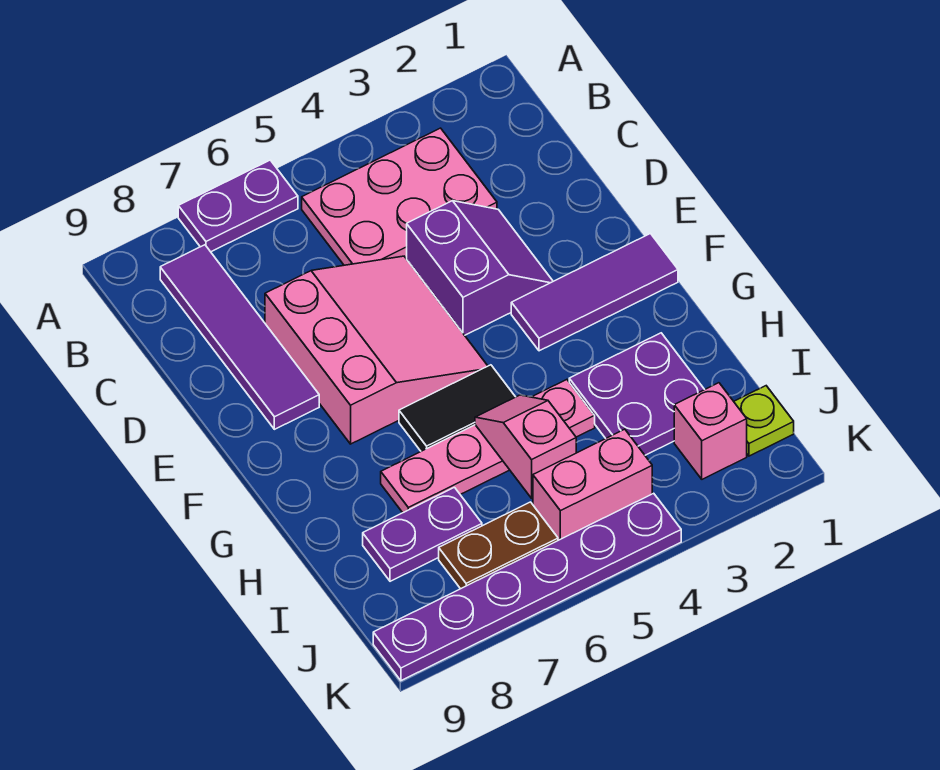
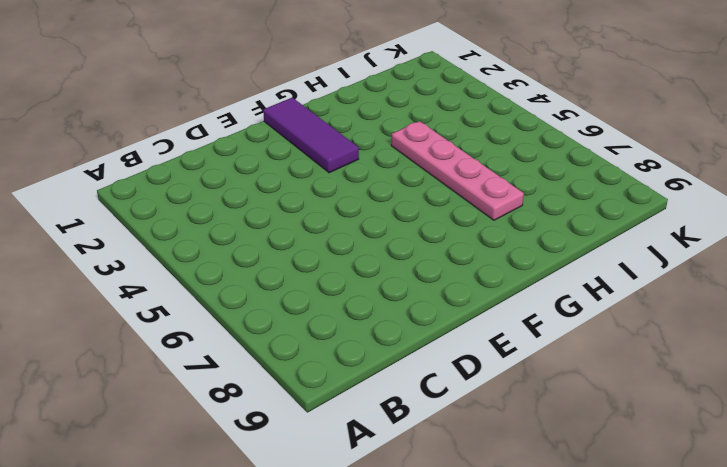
none -> purple 1x2 plate [178,160,298,252]
none -> pink 2x3 plate [302,128,497,265]
none -> purple 1x4 tile [160,245,319,429]

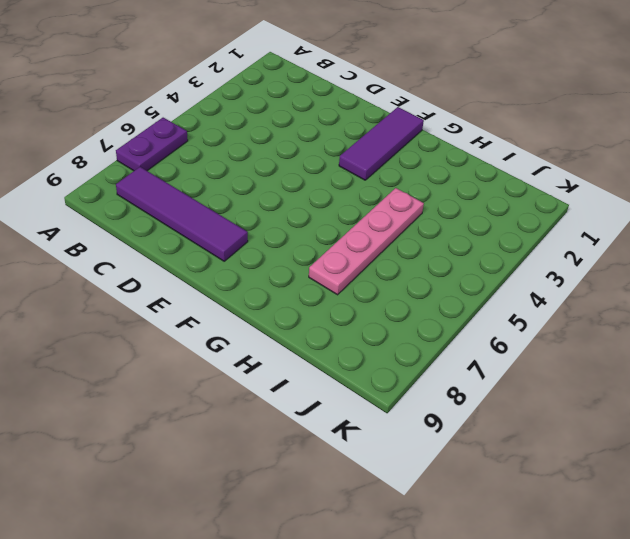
none -> pink 2x3 plate [302,128,497,265]
none -> purple 2x2 slope [407,201,553,335]
none -> pink 3x3 slope [265,256,487,444]

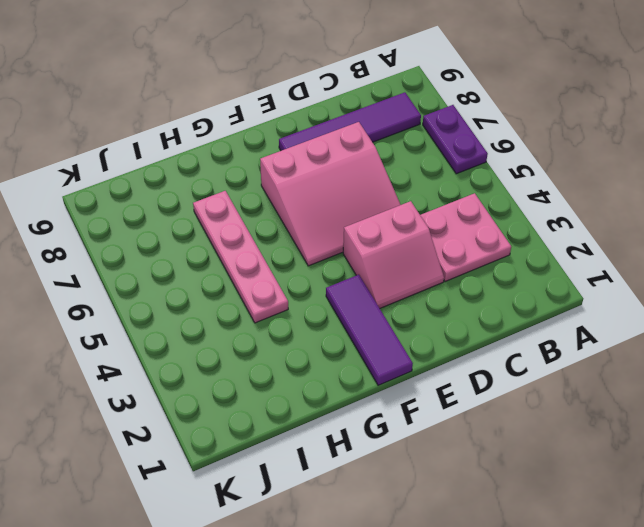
pink 2x2 plate [420,193,511,282] -> pink 2x3 plate [302,128,497,265]
pink 2x2 slope [343,201,444,308] -> purple 2x2 slope [407,201,553,335]
none -> black 1x2 tile [399,365,515,451]
none -> purple 2x2 plate [569,333,705,455]
none -> purple 1x2 plate [363,487,482,581]

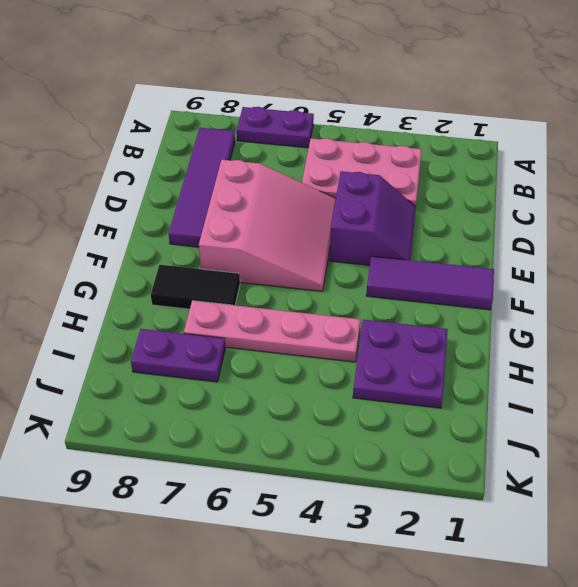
black 1x2 tile [151,265,240,309] -> black 1x2 tile moved to [399,365,515,451]
none -> lime 1x1 plate [734,386,794,456]
none -> pink 1x1 brick [674,383,747,479]
none -> pink 1x2 brick [533,429,652,540]

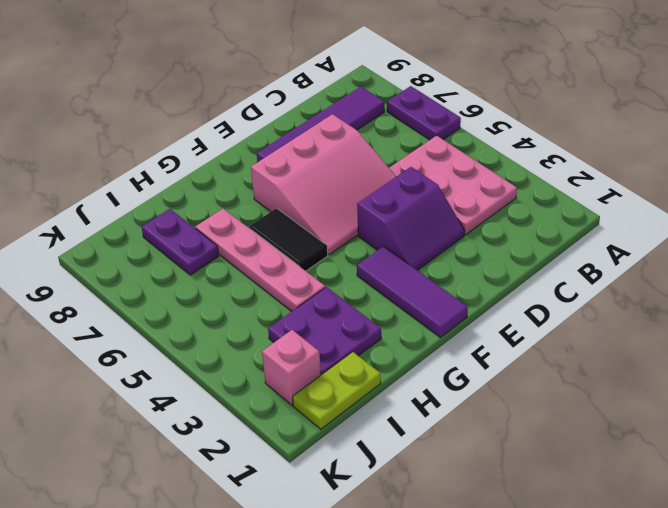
lime 1x2 plate [293,352,381,429] -> lime 1x1 plate [734,386,794,456]
none -> pink 1x2 brick [533,429,652,540]
none -> brown 1x2 plate [439,502,558,589]
none -> purple 1x6 plate [373,493,681,681]

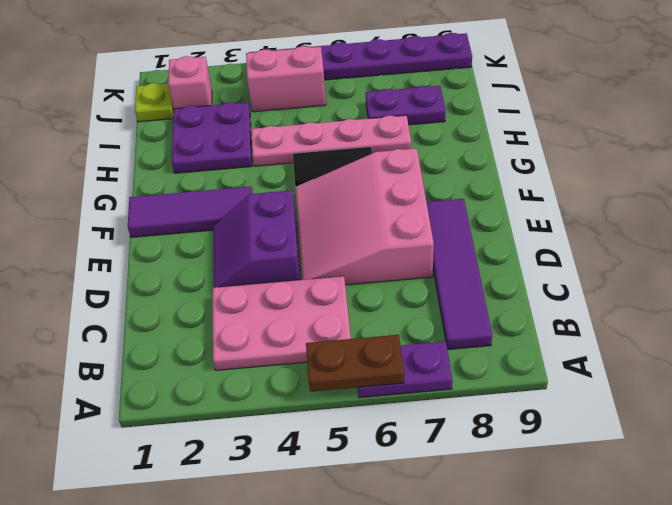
brown 1x2 plate [306,335,404,392] -> brown 1x2 plate moved to [439,502,558,589]
none -> pink 1x2 slope [475,395,576,498]

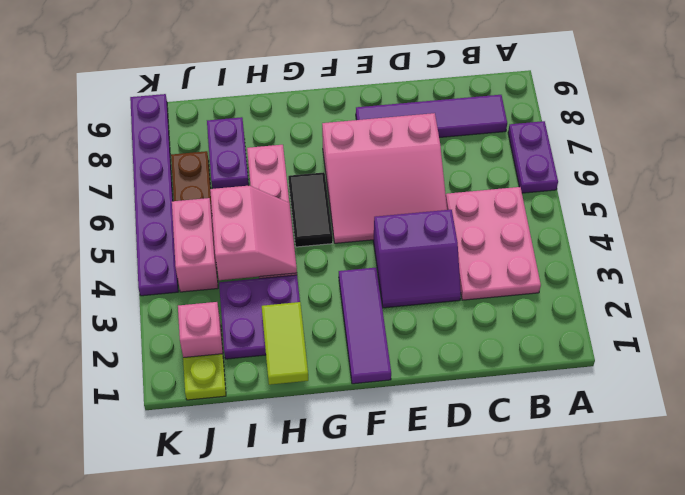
lime 1x2 tile [262,302,308,385] -> none
pink 2x2 slope [210,186,297,280] -> pink 1x2 slope [475,395,576,498]

